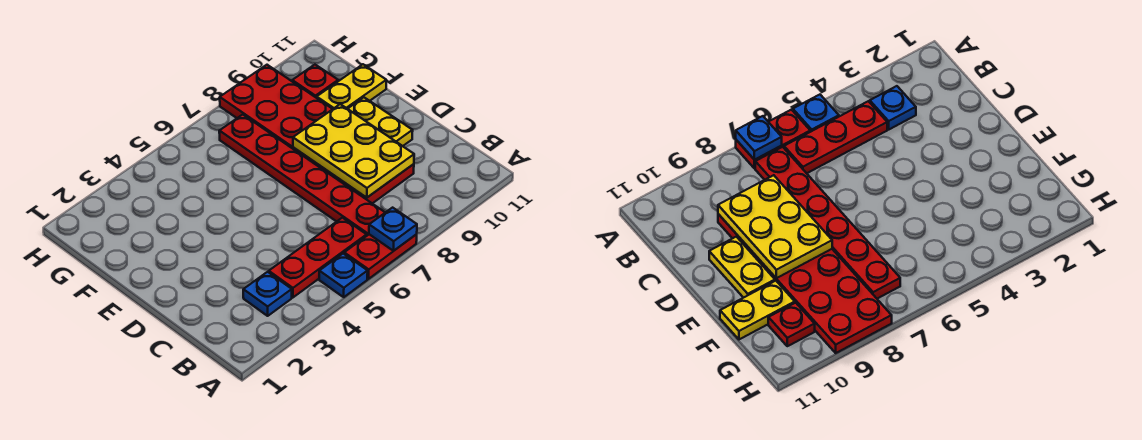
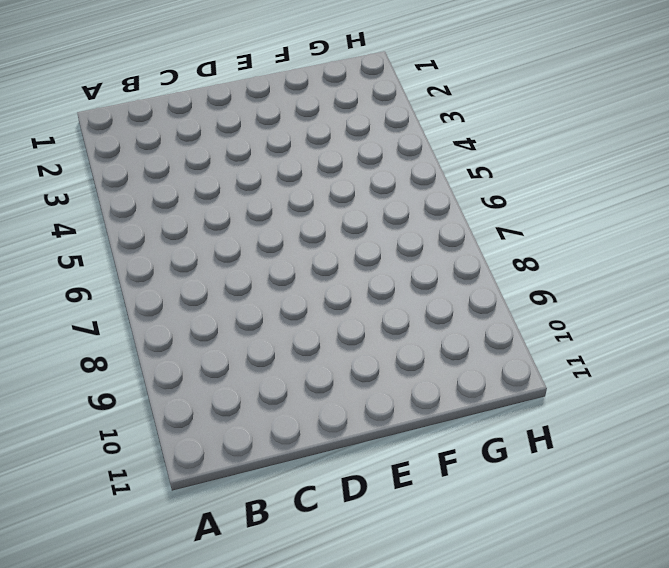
none -> blue 1x1 plate [319,254,368,297]
none -> red 1x2 plate [344,234,417,279]

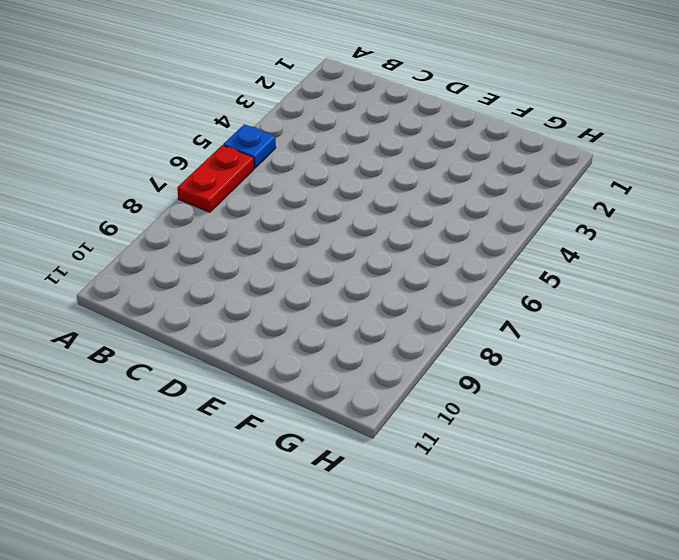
none -> blue 1x1 plate [243,272,292,316]
none -> red 1x3 plate [269,218,367,297]

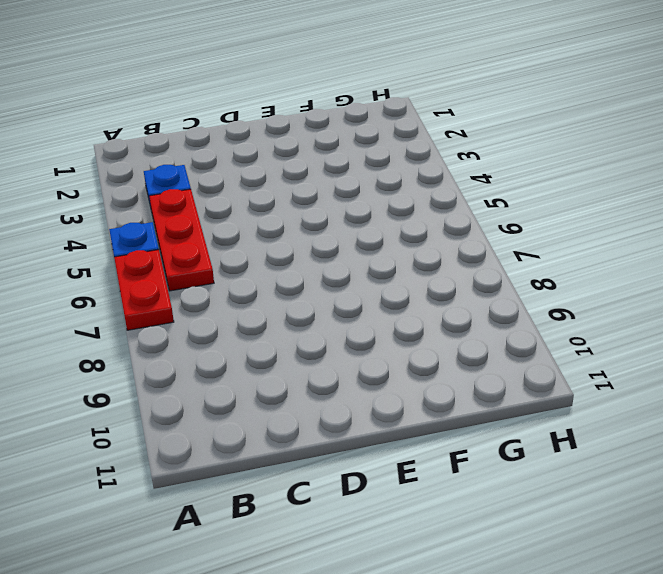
none -> red 1x6 plate [219,115,385,235]
none -> red 2x6 plate [220,65,414,203]

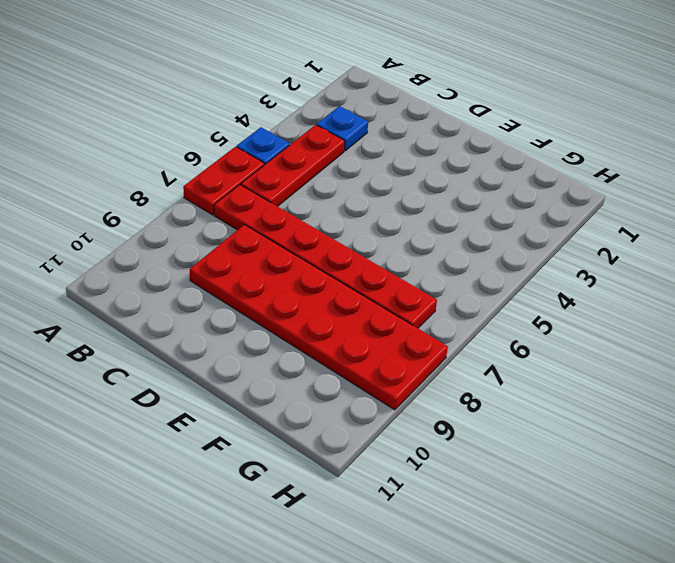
none -> yellow 1x2 plate [348,97,413,146]
none -> yellow 1x2 plate [317,64,386,109]

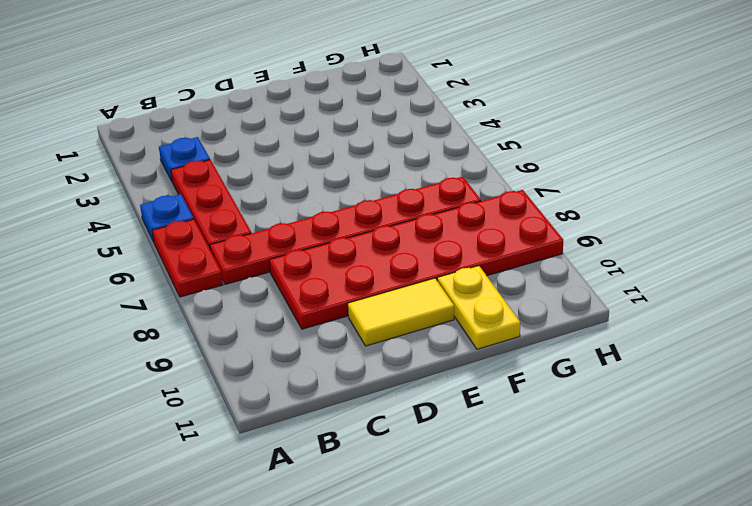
yellow 1x2 tile [348,278,454,346] -> yellow 1x2 plate [348,97,413,146]
none -> red 1x1 plate [292,65,338,98]
none -> blue 1x1 plate [369,208,417,251]

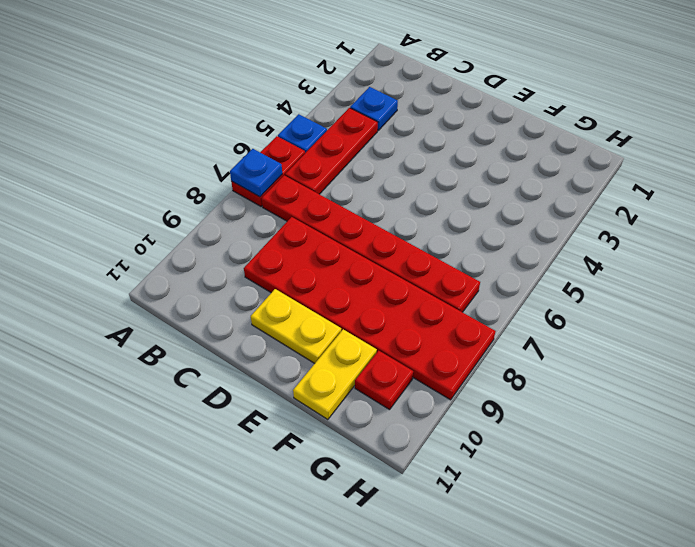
none -> yellow 2x3 plate [293,104,414,198]

